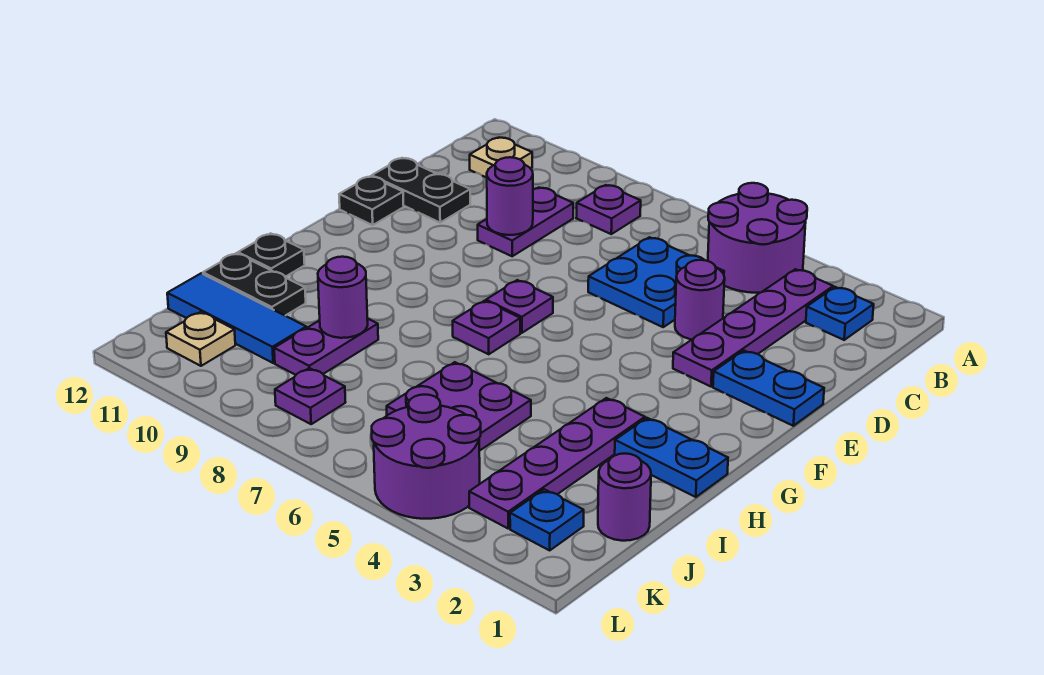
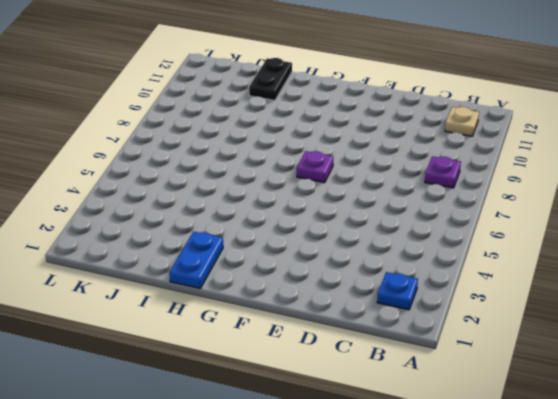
none -> purple 2x2 round brick [708,183,807,293]
none -> purple 1x4 plate [673,269,833,387]
none -> blue 2x2 plate [588,237,724,327]

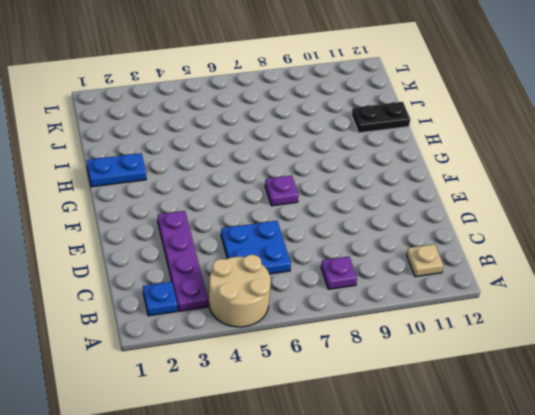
tan 2x2 round brick [209,255,271,327] -> purple 2x2 round brick [708,183,807,293]
none -> purple 1x2 plate [478,188,573,256]
none -> purple 1x1 round brick [675,260,725,340]
none -> black 1x2 plate [372,158,470,222]

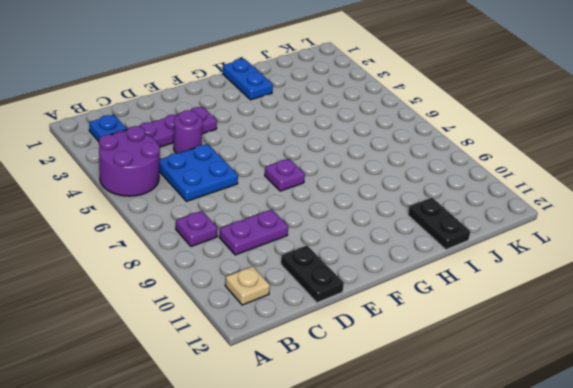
none -> blue 1x2 plate [713,351,824,426]
none -> black 1x1 plate [339,176,404,225]
none -> purple 1x1 plate [453,301,520,354]

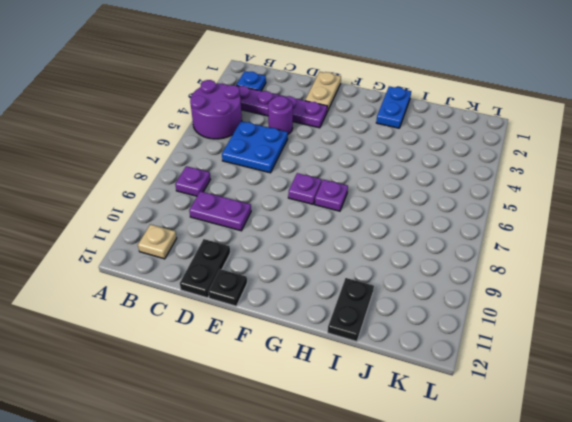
tan 1x2 plate [305,72,341,111] -> blue 1x2 plate [713,351,824,426]
none -> purple 1x4 plate [469,398,645,528]
none -> black 1x1 plate [238,233,305,277]
none -> purple 2x2 plate [387,362,531,451]

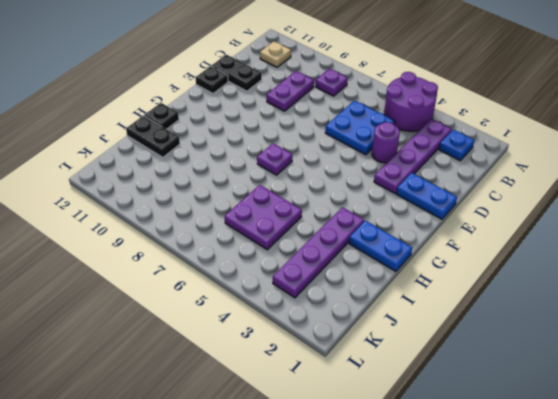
none -> purple 1x1 plate [486,280,553,333]
none -> purple 1x2 plate [274,318,378,375]
none -> purple 1x1 round brick [598,454,651,541]

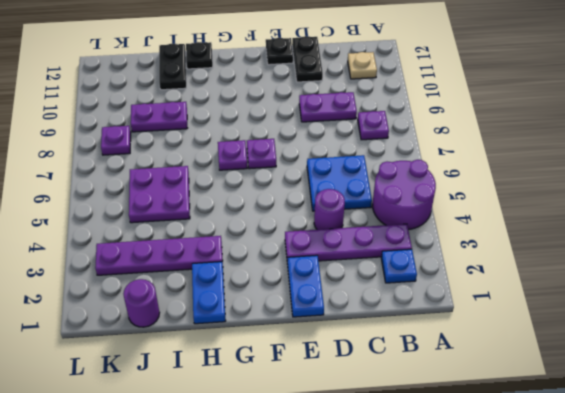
none -> blue 1x3 tile [167,273,306,363]
none -> blue 1x1 plate [510,489,584,550]
none -> purple 2x2 round brick [372,395,481,519]

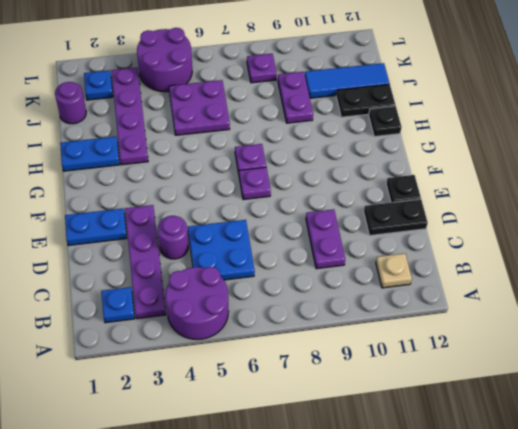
none -> purple 1x1 plate [576,185,641,234]
none -> tan 1x1 plate [166,312,235,366]
none -> purple 1x1 round brick [487,157,533,235]

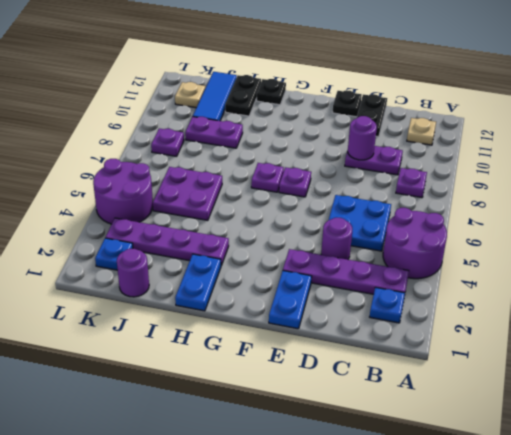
none -> purple 1x1 round brick [318,257,368,338]

